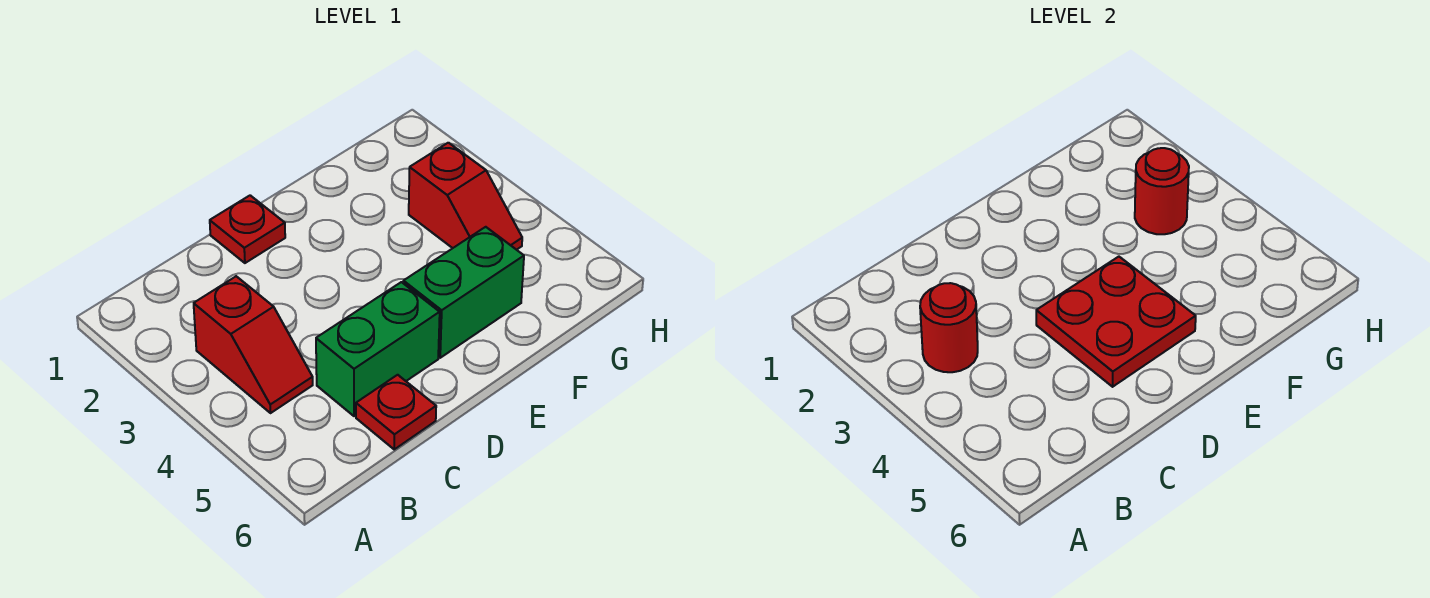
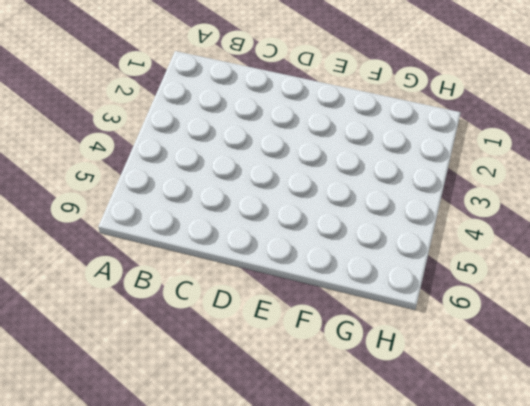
none -> red 1x2 slope [194,276,313,413]
none -> green 1x2 brick [316,282,440,416]

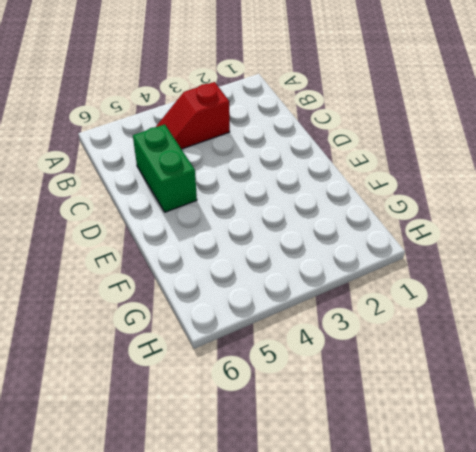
none -> red 1x1 plate [356,375,436,449]
none -> red 1x1 plate [210,195,285,263]

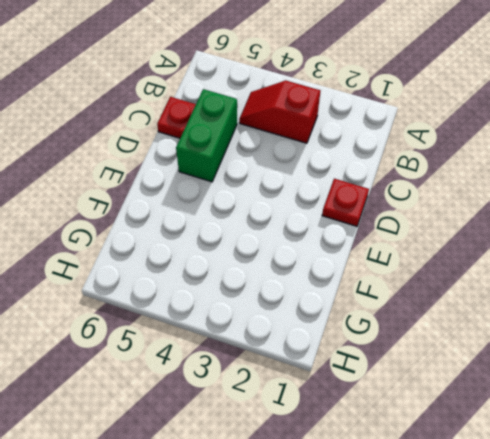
none -> green 1x2 brick [403,227,524,358]
none -> red 1x2 slope [409,143,522,250]

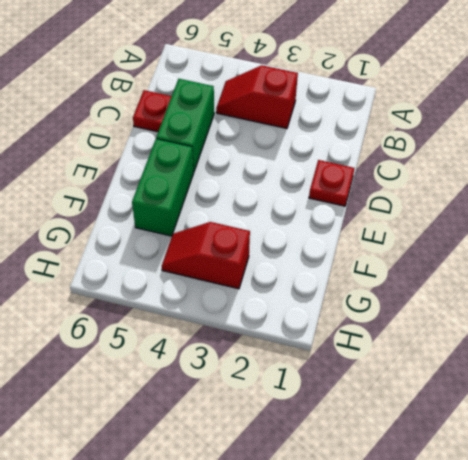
none -> red 1x1 round brick [920,283,978,372]
none -> red 2x2 plate [1036,257,1196,387]

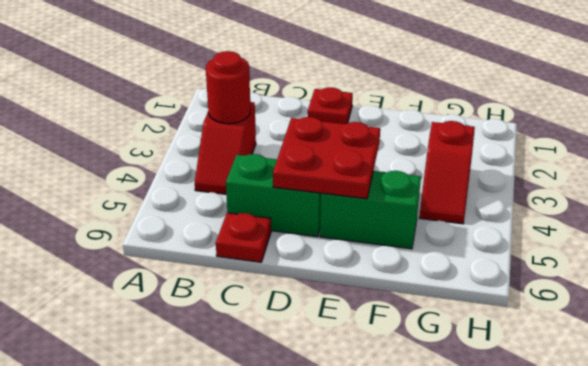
none -> red 1x1 round brick [1135,148,1189,234]

